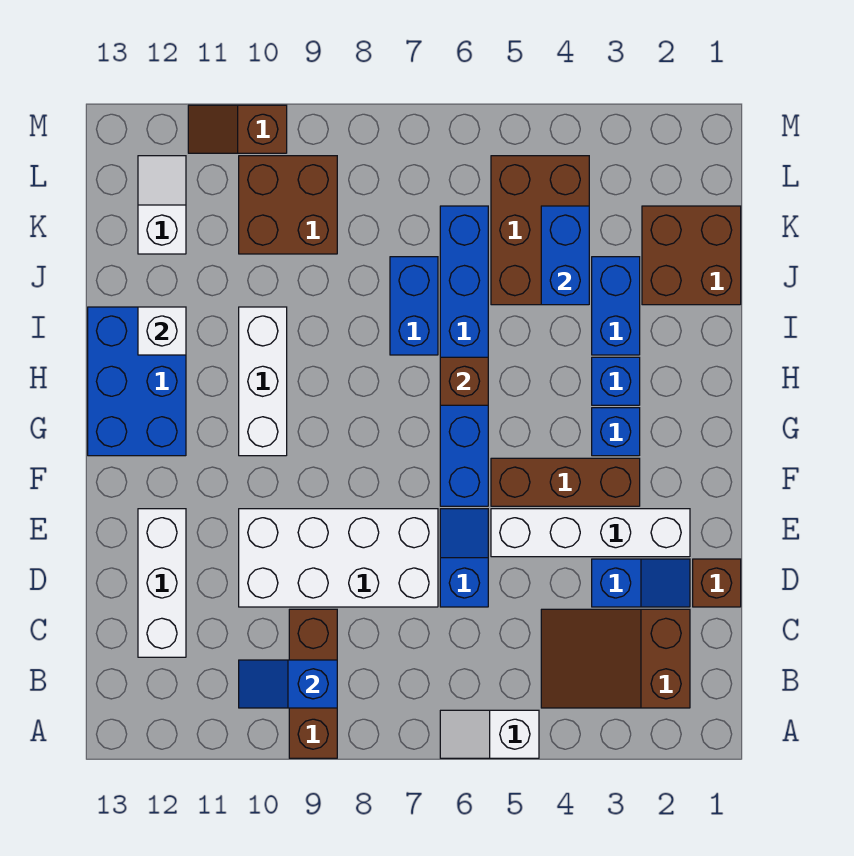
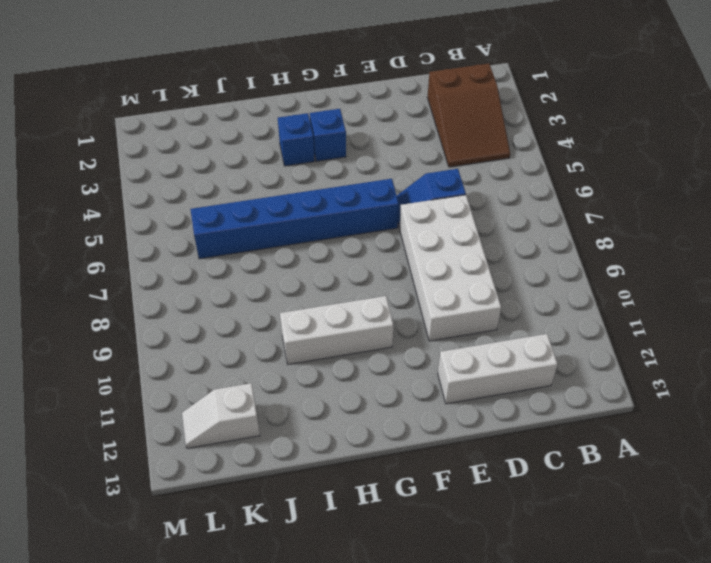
none -> white 1x2 slope [440,710,539,758]
none -> brown 1x3 brick [289,609,337,758]
none -> brown 1x1 brick [693,559,741,607]

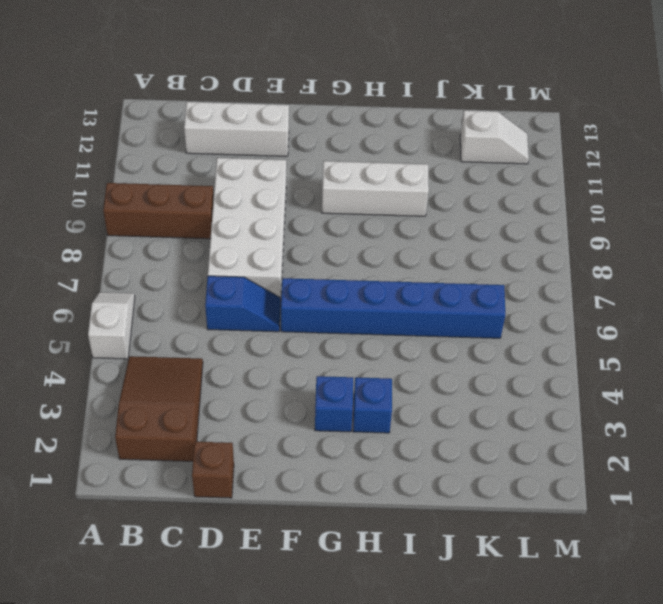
none -> blue 1x2 slope [592,559,690,607]
none -> white 1x4 brick [491,509,690,557]
none -> brown 1x3 brick [491,458,640,506]

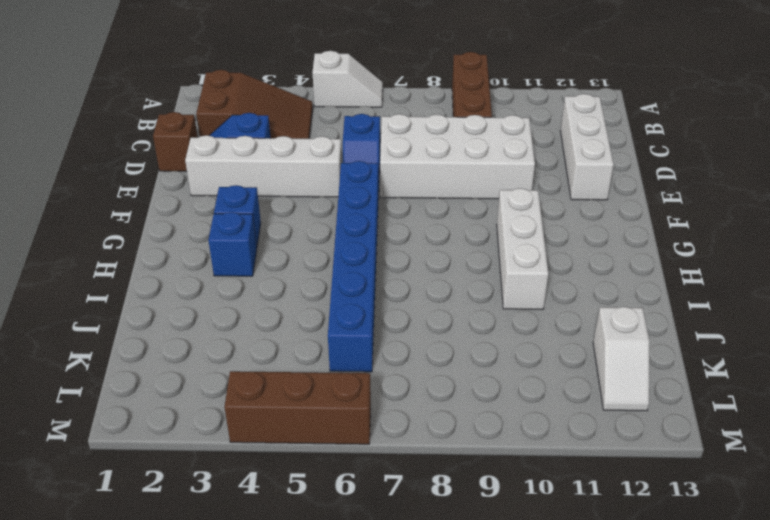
brown 1x3 brick [224,371,371,444] -> brown 1x3 brick moved to [491,458,640,506]
none -> blue 2x3 brick [88,307,186,456]
none -> blue 1x2 brick [592,257,640,355]
none -> blue 1x2 brick [390,257,438,355]

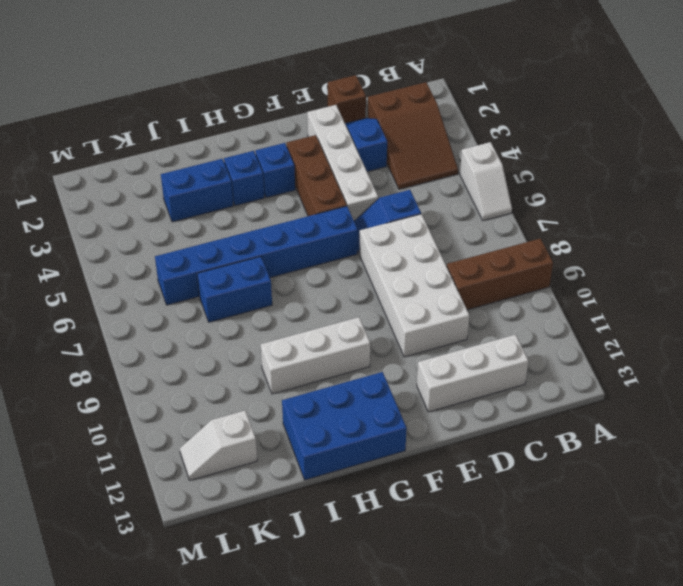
none -> brown 2x2 brick [642,206,741,305]
none -> brown 2x3 brick [491,156,589,305]
none -> brown 2x2 brick [239,156,337,254]

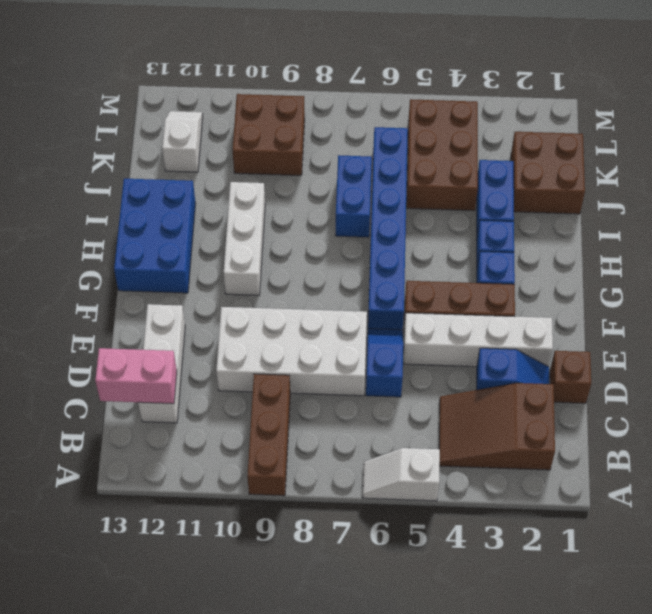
pink 1x2 brick [95,348,177,404] -> none
none -> brown 1x2 slope [188,105,287,153]
none -> blue 1x2 slope [239,660,337,708]
none -> brown 1x1 brick [440,357,488,405]

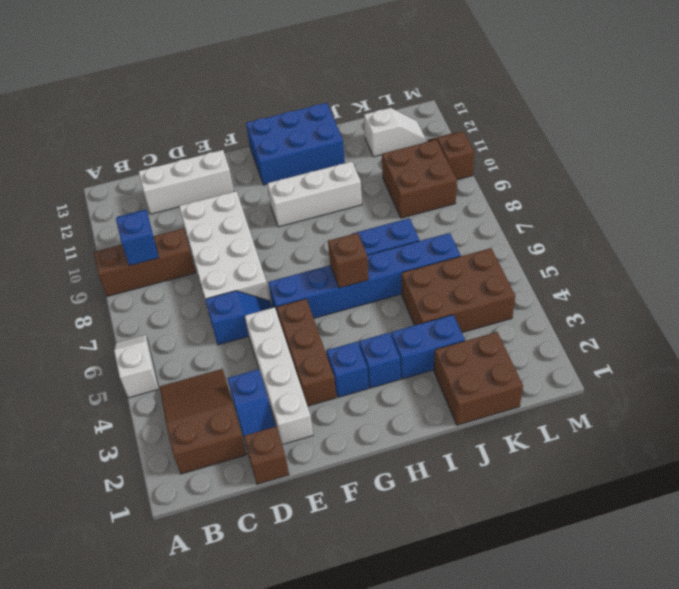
none -> white 1x1 brick [138,307,186,355]
none -> blue 1x2 brick [541,206,589,305]

